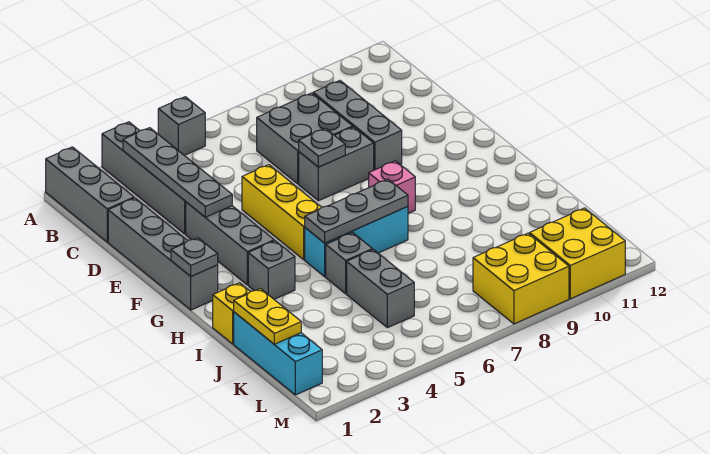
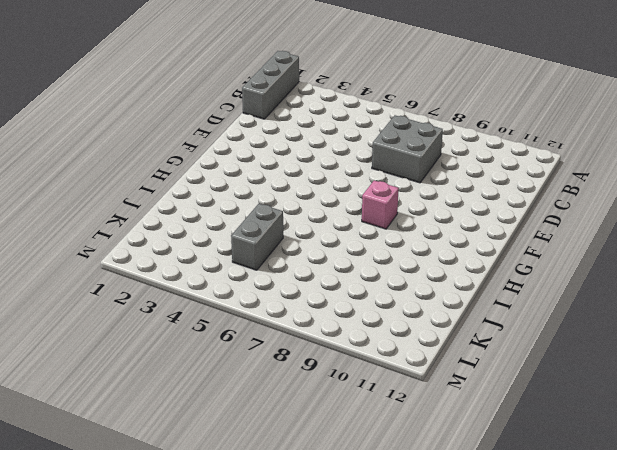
none -> grey 1x4 brick [102,122,186,234]
none -> grey 1x1 brick [158,97,205,155]
none -> grey 1x3 brick [313,81,402,170]

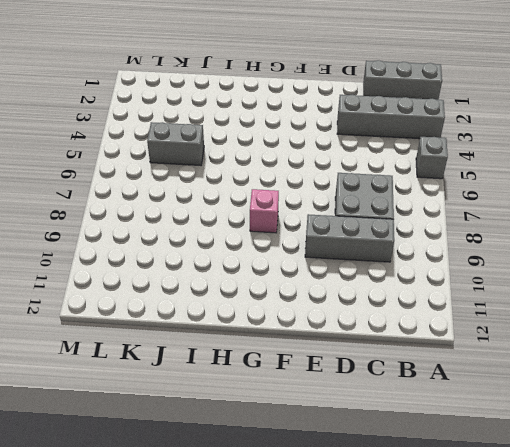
none -> grey 1x4 brick [108,198,218,310]
none -> grey 1x3 brick [186,202,274,285]
none -> yellow 1x3 brick [242,165,321,260]

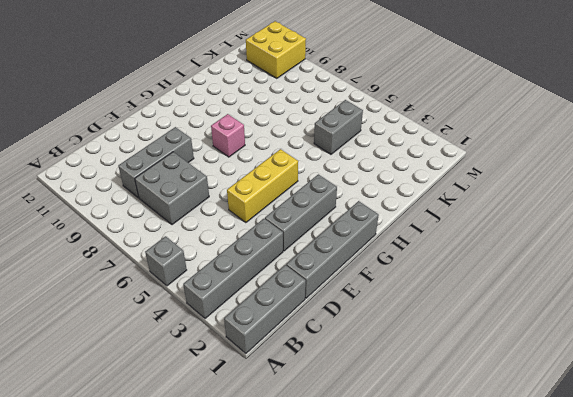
none -> grey 1x2 brick [299,127,374,201]
none -> grey 1x1 brick [248,241,295,299]
none -> cyan 1x3 brick [305,207,408,277]

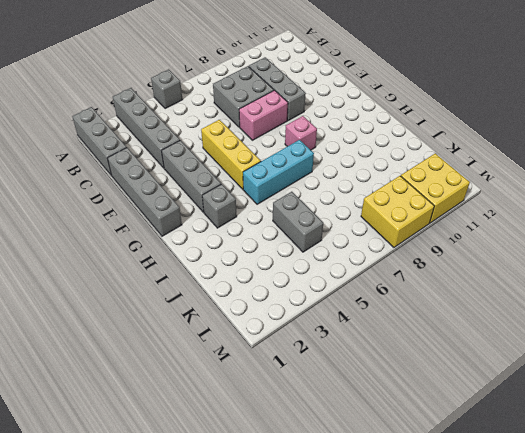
pink 1x2 brick [239,90,288,140] -> grey 1x2 brick [299,127,374,201]
none -> yellow 1x1 brick [213,283,250,344]
none -> grey 1x1 brick [326,233,372,294]
none -> cyan 1x3 brick [234,312,322,395]

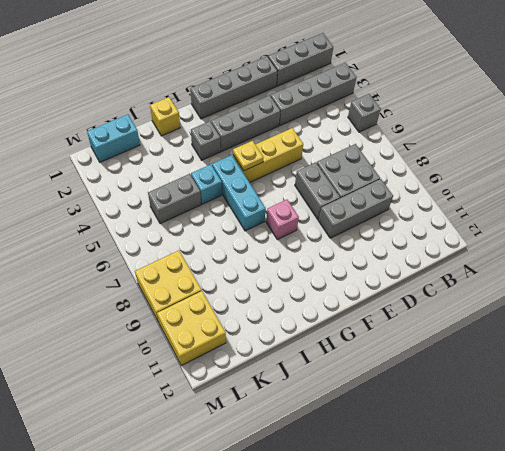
yellow 1x1 plate [233,141,263,171] -> none
cyan 1x1 brick [191,164,222,204] -> grey 1x1 brick [326,233,372,294]
cyan 1x2 brick [87,114,140,162] -> cyan 1x3 brick [234,312,322,395]
none -> grey 1x4 plate [123,128,232,217]
none -> grey 1x1 plate [299,128,345,167]
none -> grey 1x1 plate [171,238,218,276]

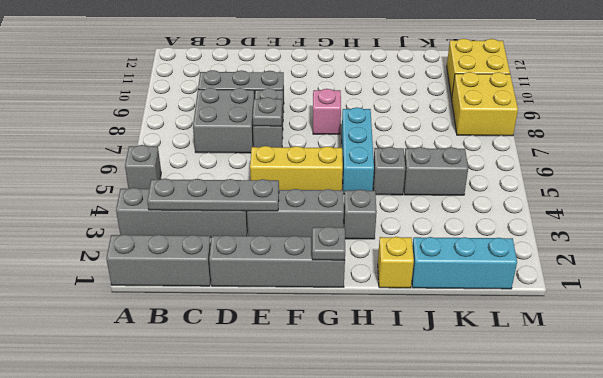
none -> grey 1x3 plate [305,179,408,243]
none -> yellow 1x2 plate [234,289,301,344]

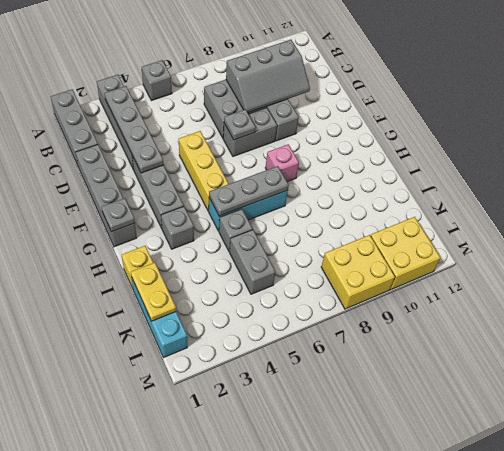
grey 2x3 slope [226,40,310,113] -> none

